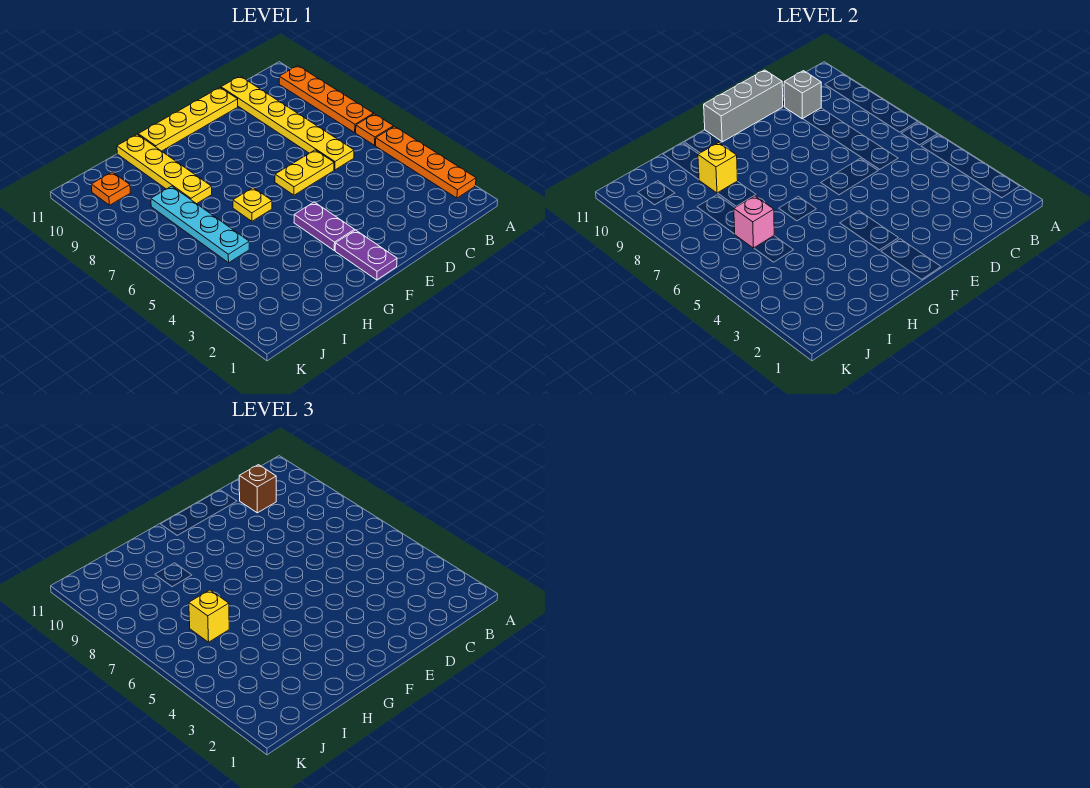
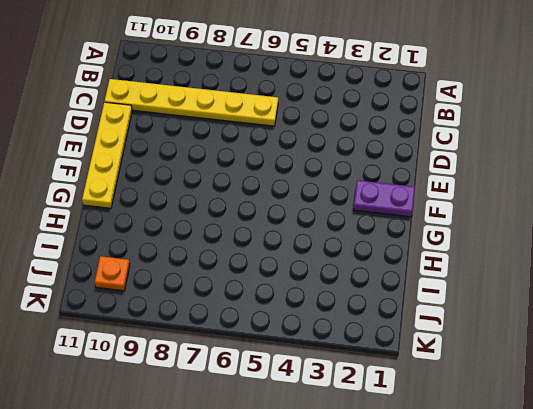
none -> orange 1x4 plate [376,126,476,198]
none -> orange 1x1 plate [356,114,393,145]
none -> orange 1x4 plate [279,66,374,133]

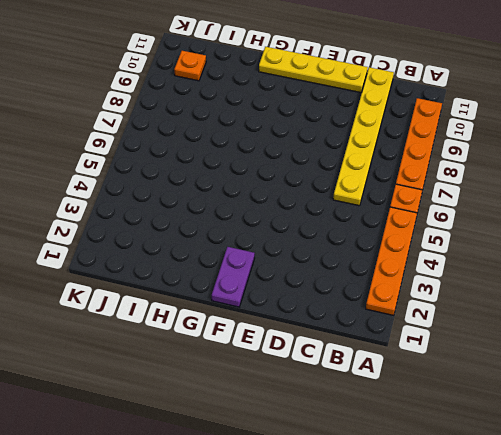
none -> yellow 1x2 plate [275,150,334,195]
none -> purple 1x2 plate [294,202,355,250]
none -> yellow 1x1 plate [233,188,272,221]

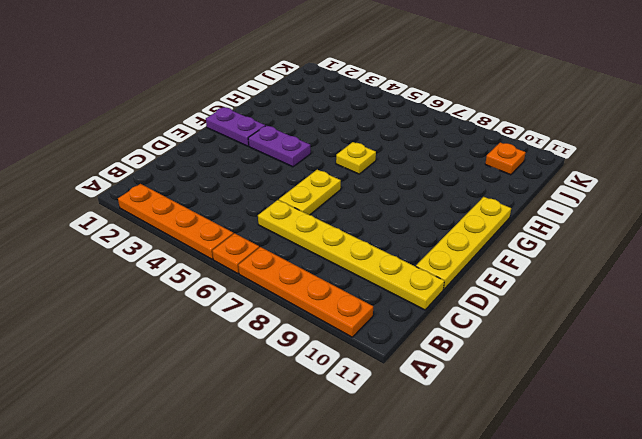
none -> yellow 1x4 plate [117,134,212,204]
none -> cyan 1x4 plate [151,186,249,263]
none -> grey 1x1 brick [784,71,821,119]

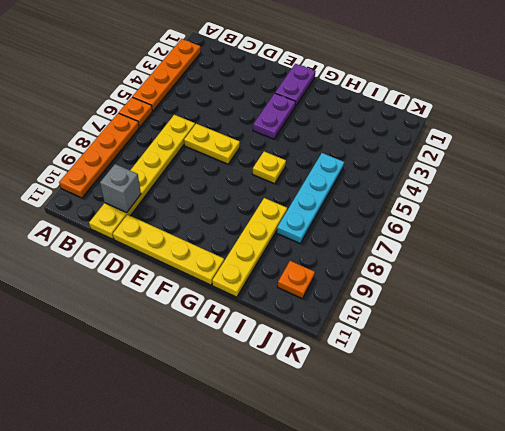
none -> grey 1x3 brick [704,70,783,142]
none -> yellow 1x1 brick [698,143,738,193]
none -> pink 1x1 brick [734,196,774,248]

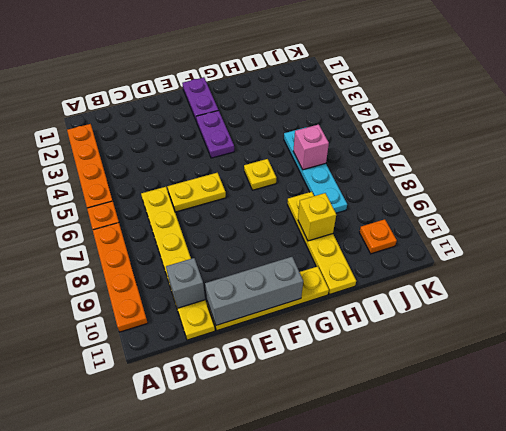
none -> brown 1x1 brick [239,465,276,513]
none -> yellow 1x1 brick [189,590,229,642]

